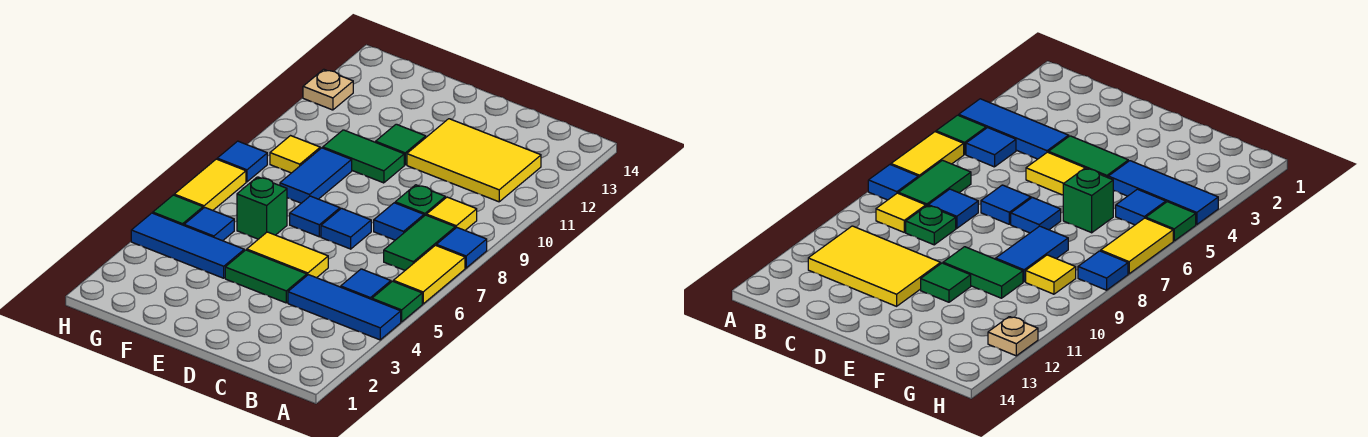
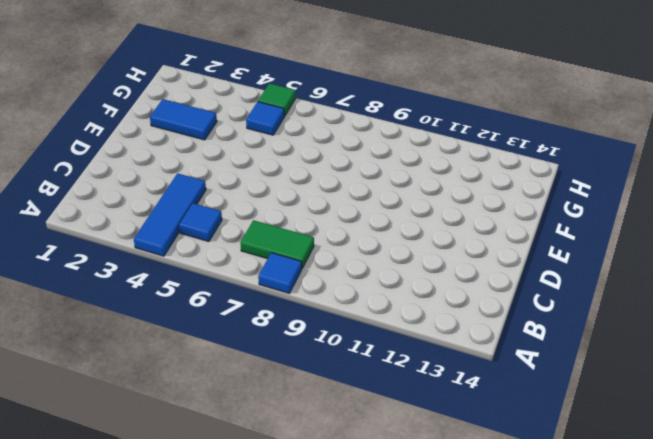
blue 1x2 tile [150,99,217,140] -> blue 1x2 tile moved to [280,148,352,203]
none -> green 1x1 tile [372,281,422,322]
none -> yellow 1x2 tile [393,245,465,304]
none -> yellow 1x1 tile [427,197,477,230]

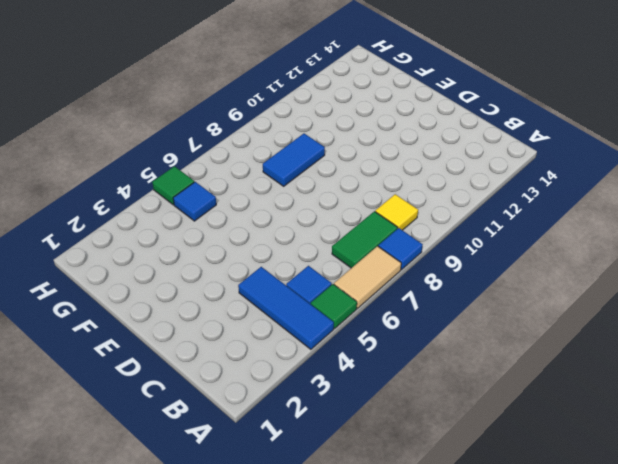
tan 1x2 tile [334,246,401,308] -> yellow 1x2 tile [393,245,465,304]
none -> yellow 2x3 tile [407,119,541,202]
none -> blue 1x1 tile [374,203,424,240]
none -> green 1x1 plate [395,185,445,216]

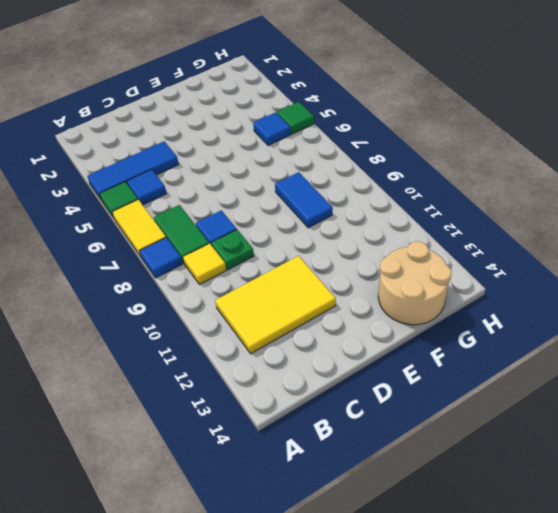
tan 2x2 round brick [378,241,451,325] -> none
none -> green 1x2 tile [225,250,307,303]
none -> yellow 1x2 tile [247,232,328,278]
none -> blue 1x1 tile [321,208,371,249]

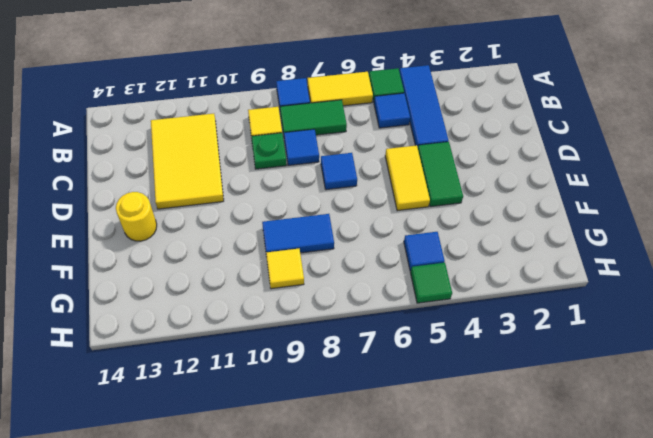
yellow 1x1 round brick [116,192,157,241] -> none
none -> blue 1x1 tile [290,196,340,237]
none -> green 1x2 tile [323,130,404,183]
none -> green 1x1 tile [376,124,426,165]

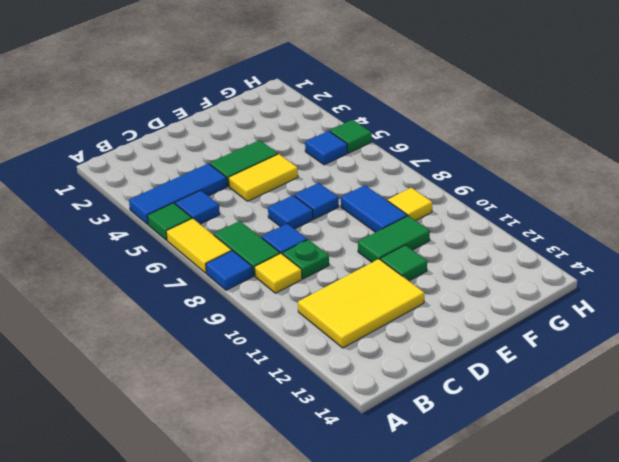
none -> blue 1x3 tile [131,213,244,278]
none -> green 1x1 brick [237,177,287,239]
none -> yellow 1x2 tile [174,159,246,210]

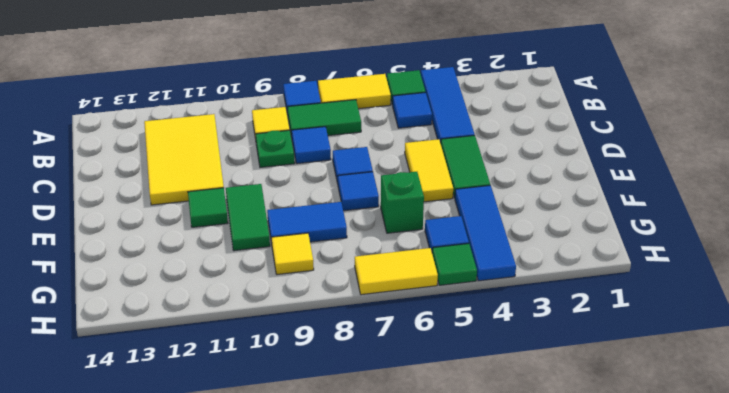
none -> blue 1x1 tile [217,141,267,182]
none -> tan 1x1 plate [303,69,353,110]

